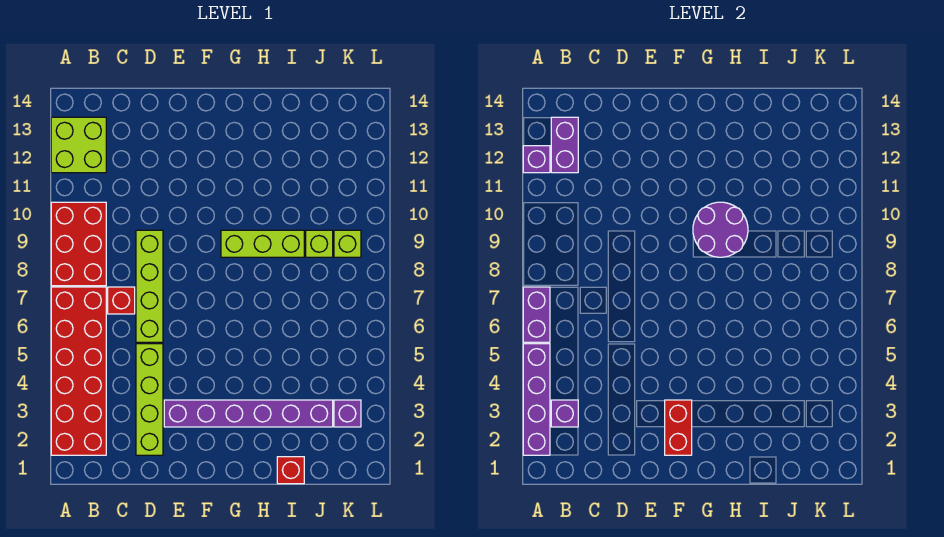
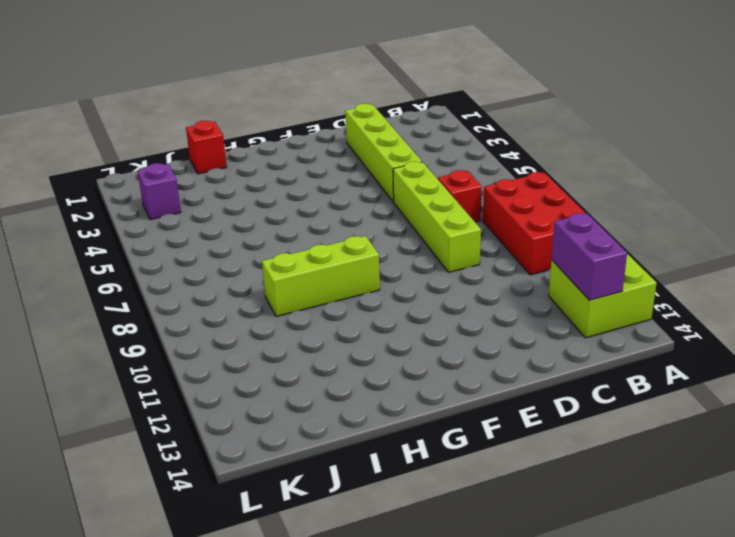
none -> red 2x6 brick [51,287,106,455]
none -> purple 1x6 brick [164,400,333,427]
none -> lime 1x1 brick [306,230,333,257]

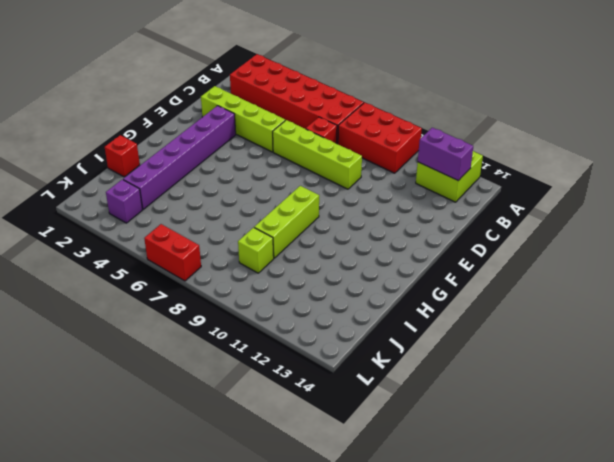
red 1x2 brick [144,224,201,281] -> red 1x2 brick moved to [665,400,692,455]
none -> lime 1x1 brick [334,230,361,257]
none -> purple 1x4 brick [523,344,550,455]
none -> purple 1x2 brick [523,287,550,342]

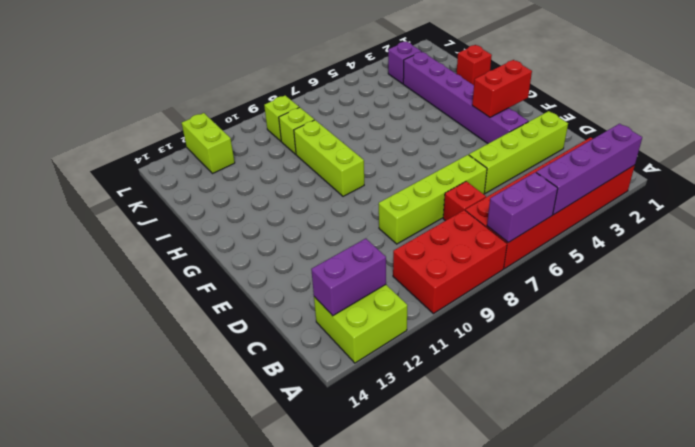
lime 1x2 brick [182,113,235,174] -> none
none -> purple 1x1 brick [523,146,550,173]
none -> purple 1x1 brick [551,400,578,427]
none -> purple 2x2 round brick [693,202,748,257]

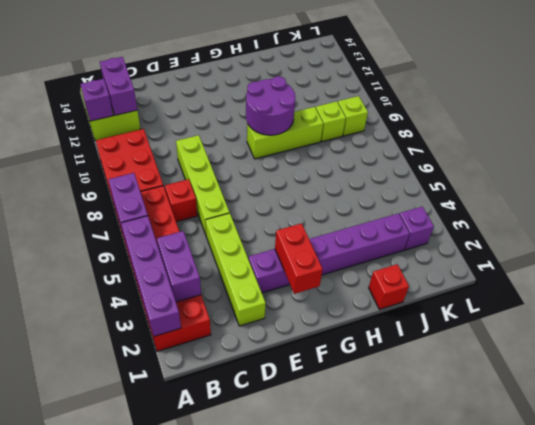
purple 1x2 brick [157,231,201,302] -> purple 1x1 brick [551,400,578,427]

